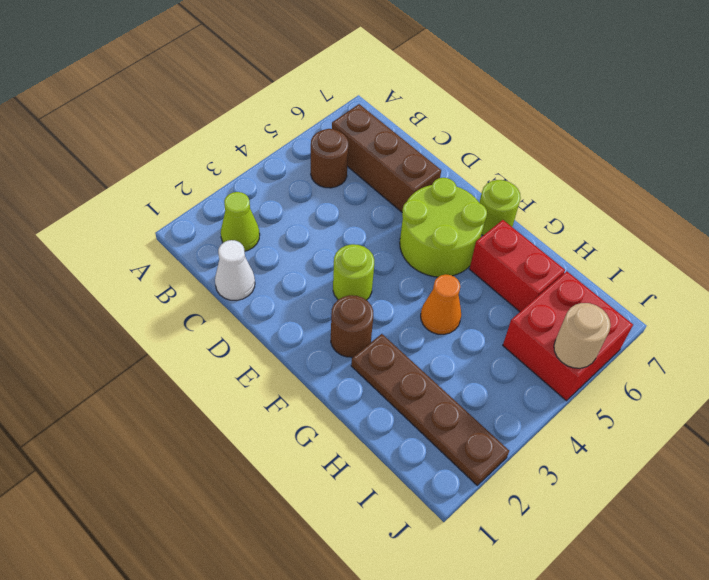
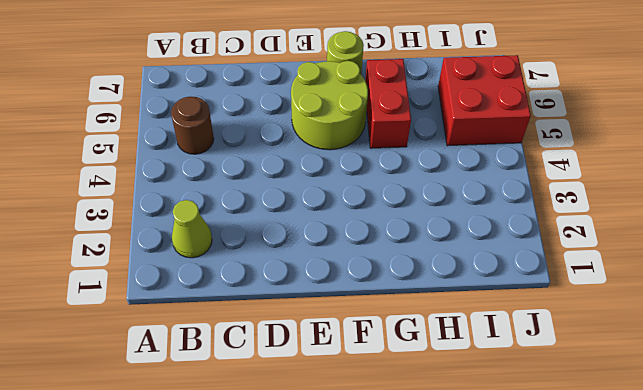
red 1x2 brick [365,59,411,148] -> red 1x2 brick turned to [470,220,565,312]
none -> brown 1x3 brick [332,104,441,212]
none -> white 1x1 cone [215,240,255,300]
none -> lime 1x1 round brick [333,244,374,300]

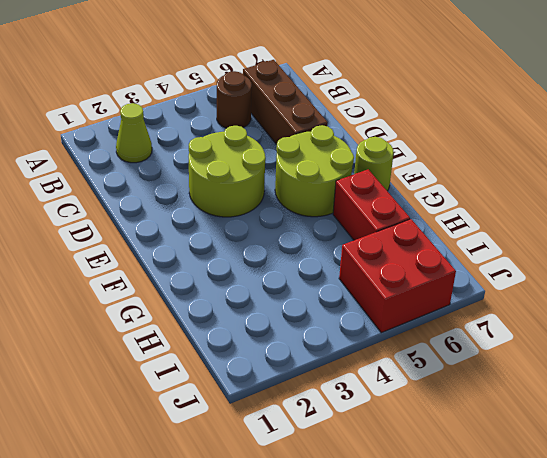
lime 2x2 round brick [189,126,266,217] -> lime 1x1 round brick [333,244,374,300]
none -> white 1x1 cone [215,240,255,300]
none -> brown 1x1 round brick [331,295,373,357]
none -> brown 1x4 plate [351,334,509,485]

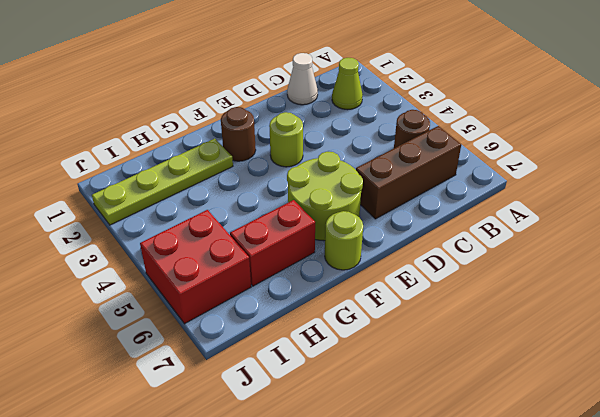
lime 1x4 plate [92,139,233,225] -> brown 1x4 plate [351,334,509,485]
none -> orange 1x1 cone [421,274,461,334]
none -> tan 1x1 round brick [554,303,611,368]

